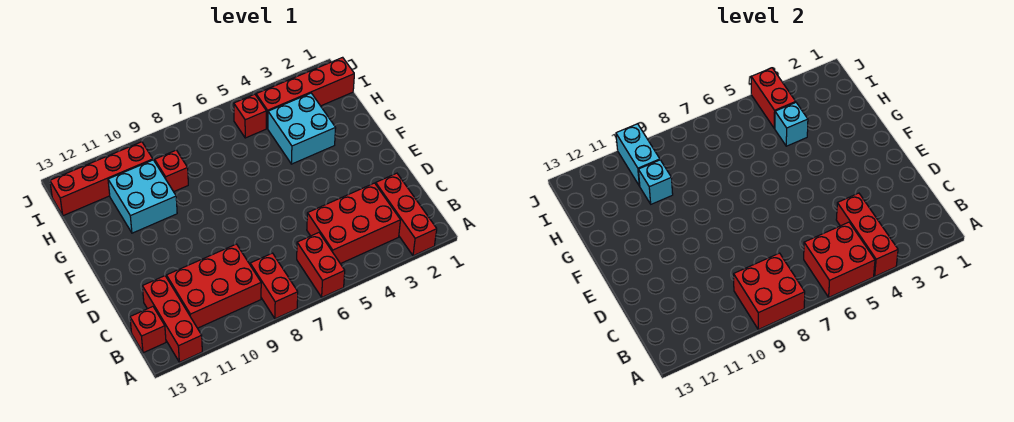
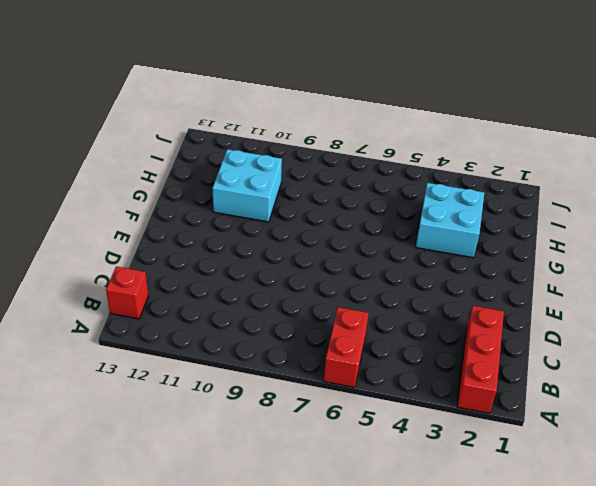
none -> red 1x2 brick [250,253,298,319]
none -> red 1x3 brick [142,276,202,362]
none -> red 2x3 brick [307,183,400,264]

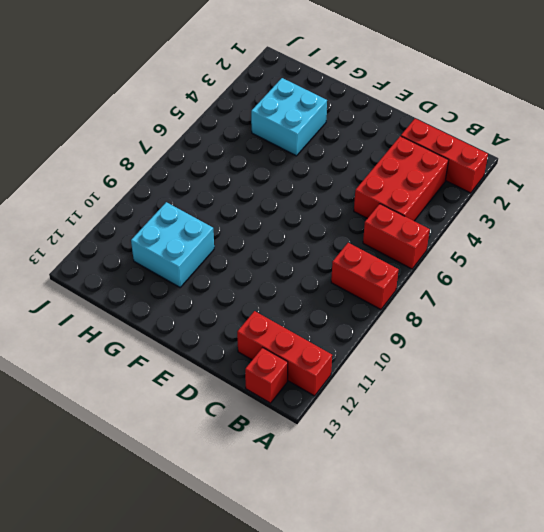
none -> red 2x3 brick [167,244,261,328]
none -> red 1x1 brick [155,150,188,192]
none -> red 1x4 brick [256,57,354,129]

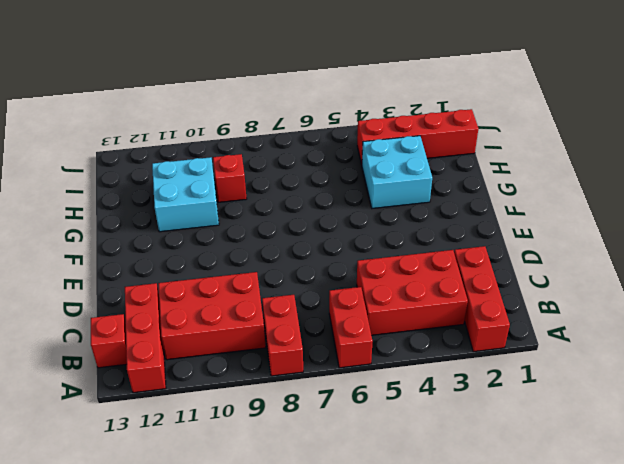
none -> red 1x1 brick [234,94,266,138]
none -> red 1x4 brick [50,142,153,216]
none -> red 1x3 brick [836,193,898,276]

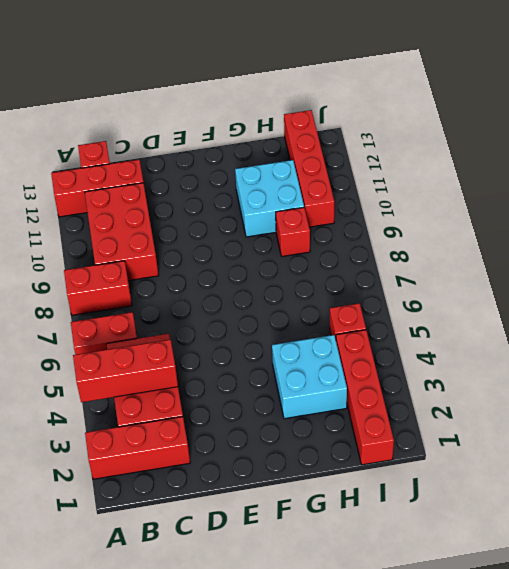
none -> red 2x2 brick [804,222,875,297]
none -> red 2x2 brick [734,253,805,330]
none -> cyan 1x1 brick [775,103,808,146]

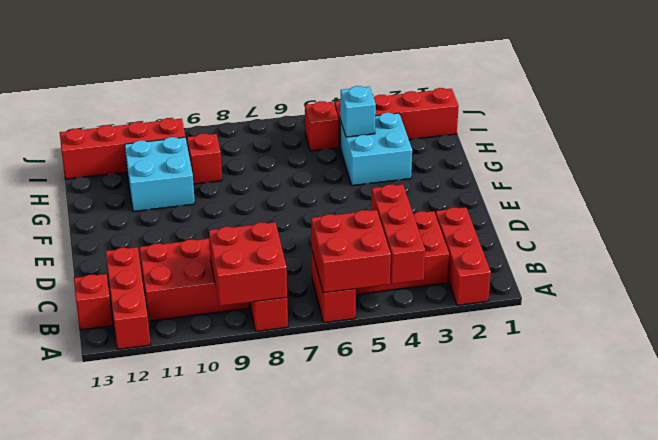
none -> cyan 1x1 brick [638,160,673,204]
none -> red 1x2 brick [751,68,796,129]
none -> cyan 1x2 brick [616,124,660,186]

